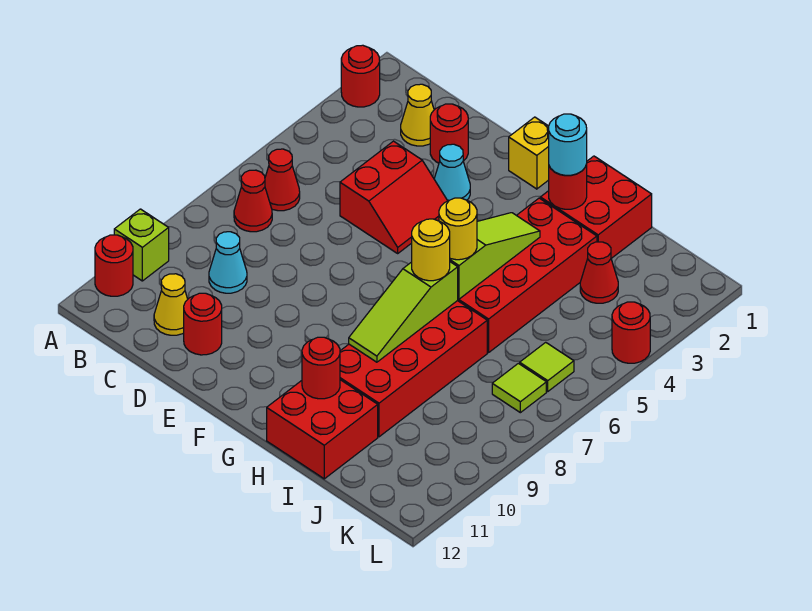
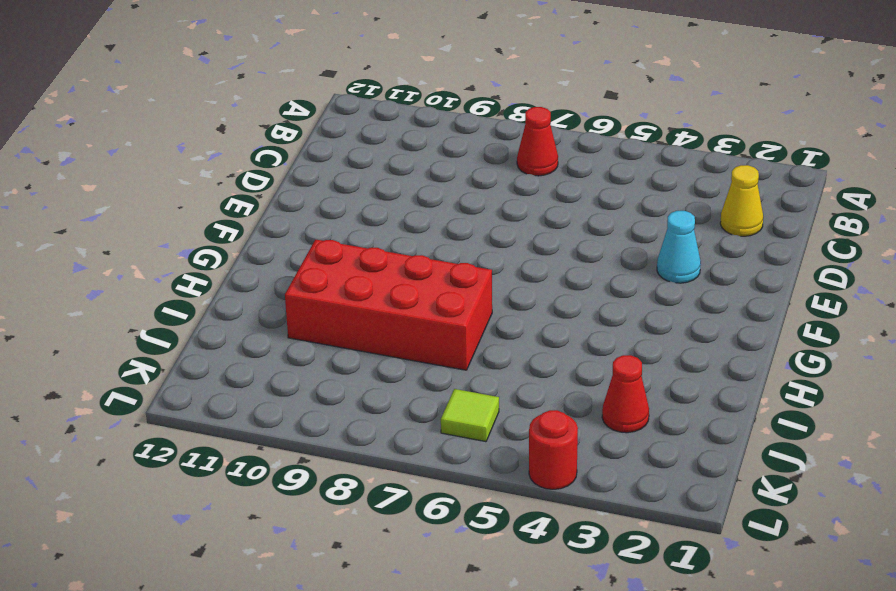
none -> red 1x1 round brick [341,45,380,107]
none -> lime 1x1 brick [114,209,169,281]
none -> red 1x1 round brick [95,235,133,296]

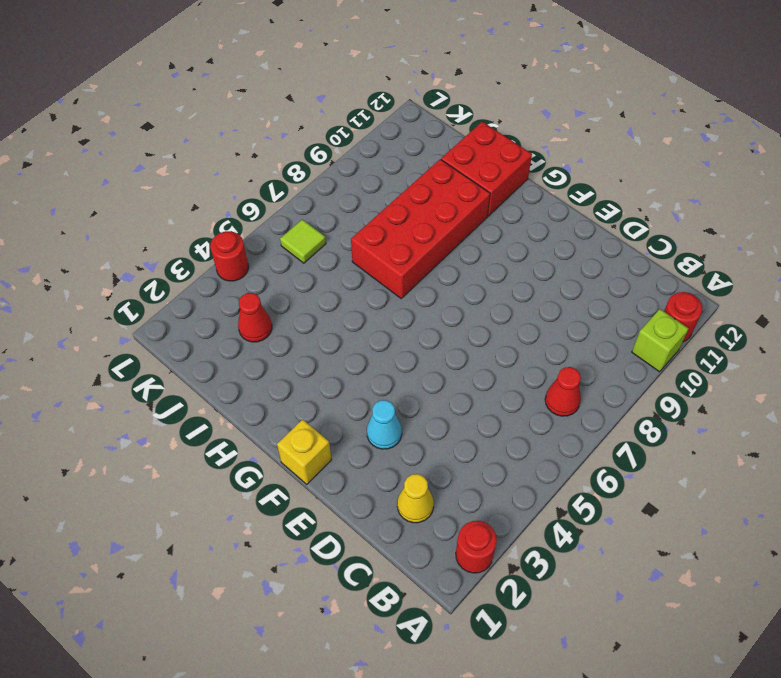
none -> red 1x1 cone [265,149,300,211]
none -> cyan 1x1 cone [209,232,247,293]
none -> yellow 1x1 cone [154,274,188,335]

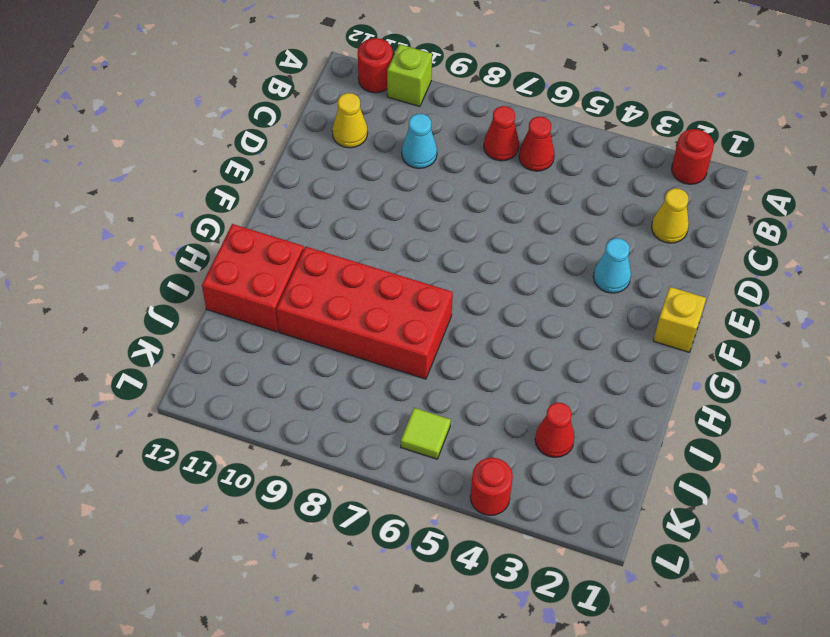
none -> red 1x1 round brick [430,104,468,163]
none -> red 2x2 slope [340,141,447,253]
none -> red 1x1 round brick [184,293,222,355]

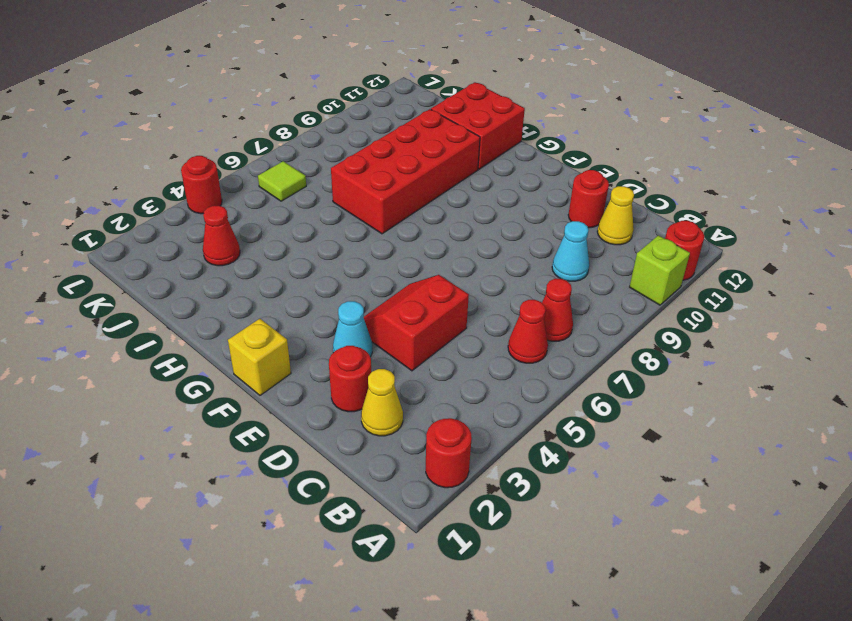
none -> red 2x2 brick [540,156,652,258]
none -> red 2x4 brick [458,198,597,353]
none -> lime 1x1 tile [492,363,546,413]

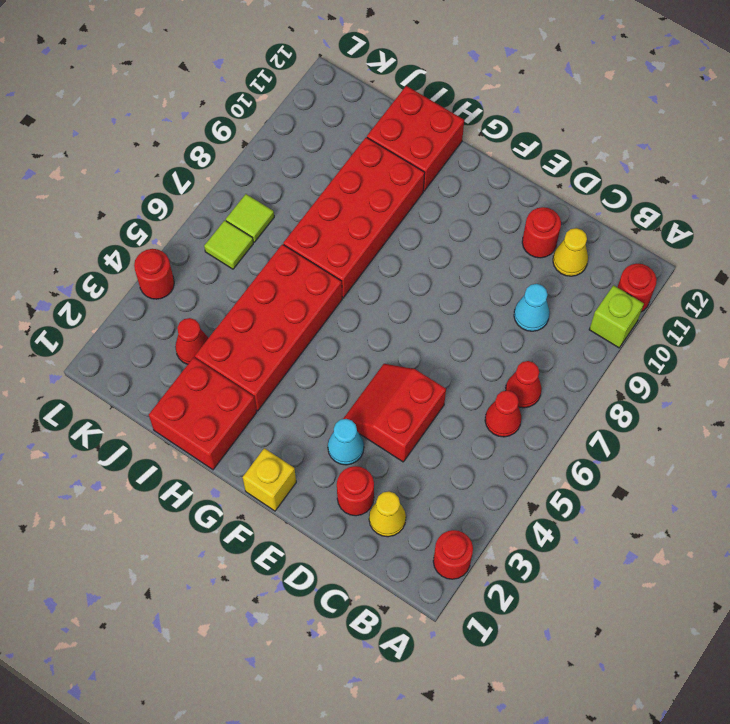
none -> red 1x1 round brick [549,164,587,209]
none -> lime 1x3 slope [450,213,540,299]
none -> lime 1x3 slope [349,262,458,362]

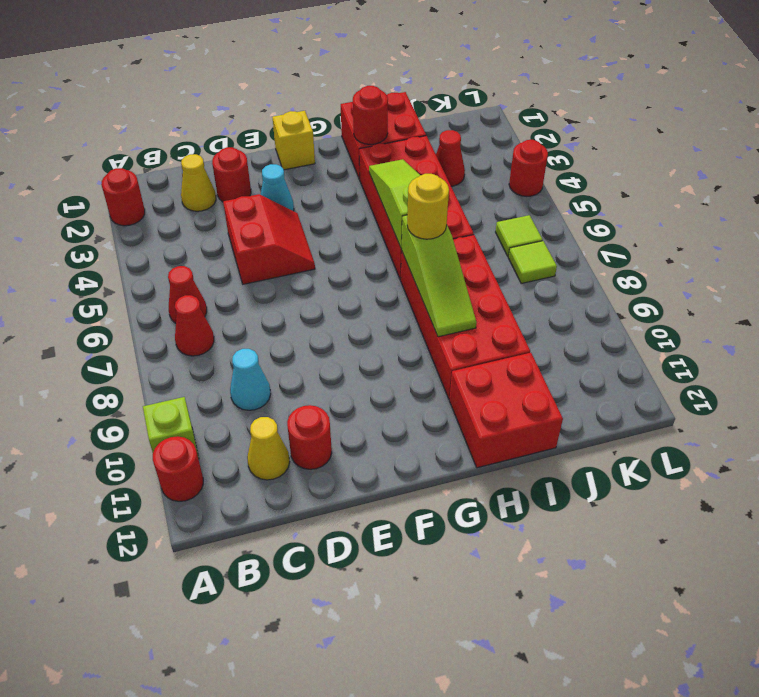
none -> red 1x1 round brick [302,337,340,399]
none -> cyan 1x1 round brick [549,114,587,175]
none -> yellow 1x1 round brick [439,198,477,260]

